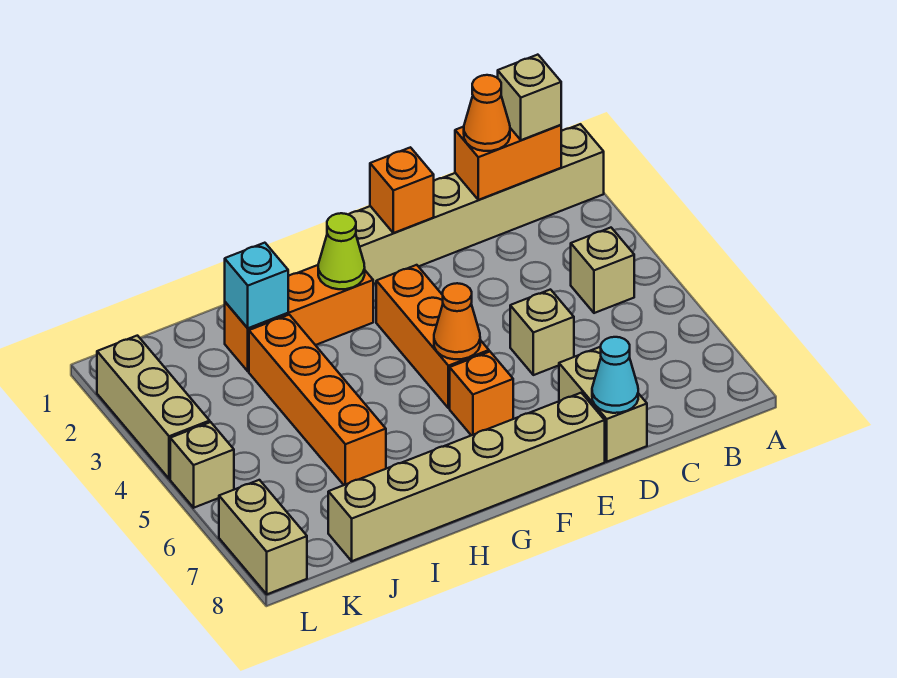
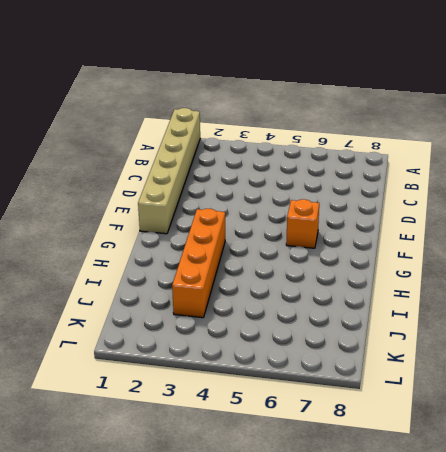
orange 1x4 brick [172,209,225,318] -> orange 1x4 brick turned to [249,315,386,485]
none -> tan 1x1 brick [571,228,634,313]
none -> tan 1x1 brick [510,290,574,375]
none -> tan 1x2 brick [559,347,647,462]

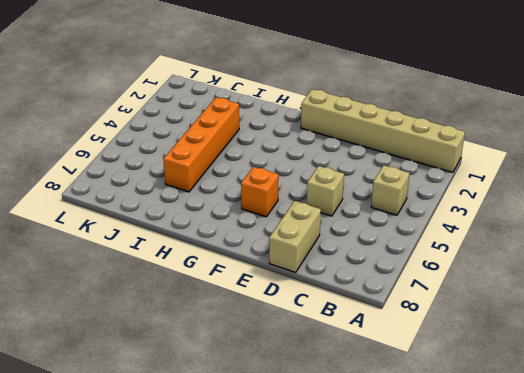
none -> tan 1x6 brick [328,393,605,561]
none -> orange 1x3 brick [376,265,489,408]
none -> orange 1x3 brick [225,265,373,371]

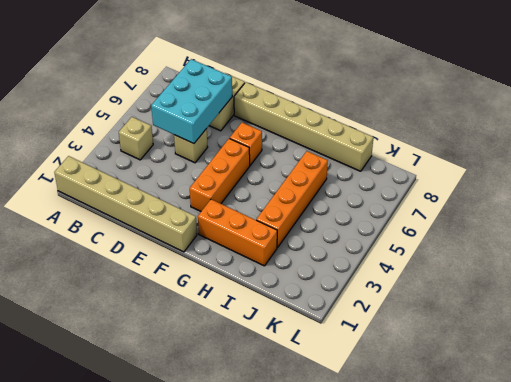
cyan 2x3 brick [151,59,232,144] -> none
none -> tan 1x3 brick [97,336,210,479]
none -> tan 1x1 brick [170,422,234,508]
none -> tan 1x2 brick [219,480,307,594]

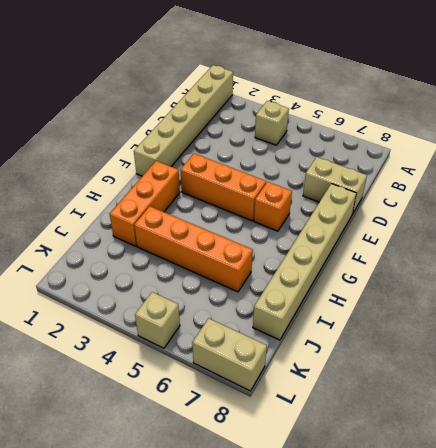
none -> tan 1x1 brick [510,290,574,375]
none -> tan 1x3 brick [97,336,210,479]
none -> orange 1x2 brick [455,125,561,200]

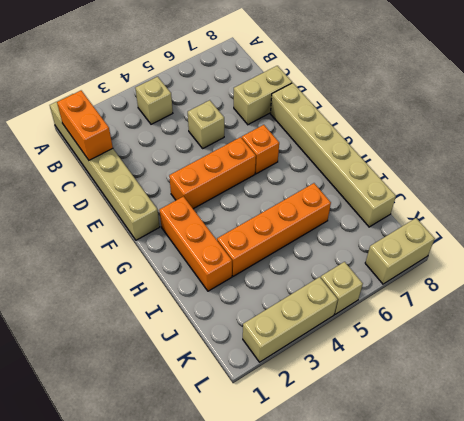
none -> cyan 1x1 cone [592,337,638,413]
none -> orange 1x1 brick [370,147,434,233]
none -> orange 1x1 cone [434,283,480,359]

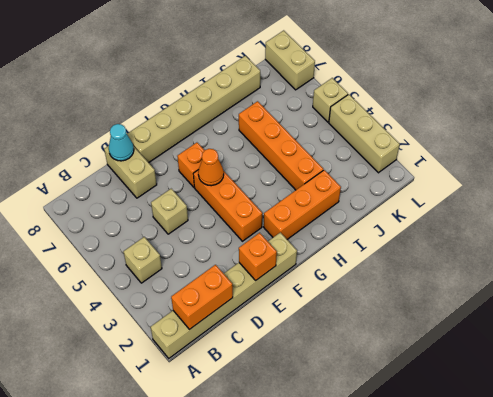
none -> lime 1x1 cone [318,213,365,289]
none -> cyan 1x1 brick [225,243,288,328]
none -> tan 1x1 brick [498,55,561,140]

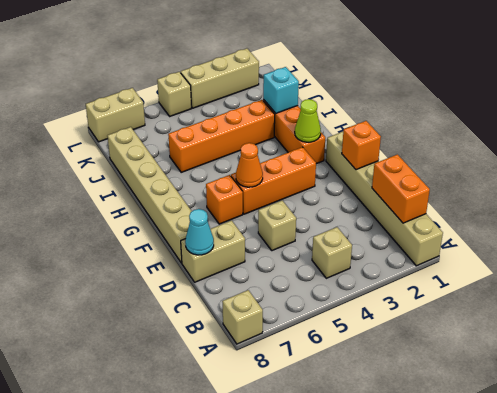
tan 1x1 brick [222,290,263,344] -> tan 1x1 brick moved to [498,55,561,140]
none -> orange 1x1 cone [464,75,510,151]

